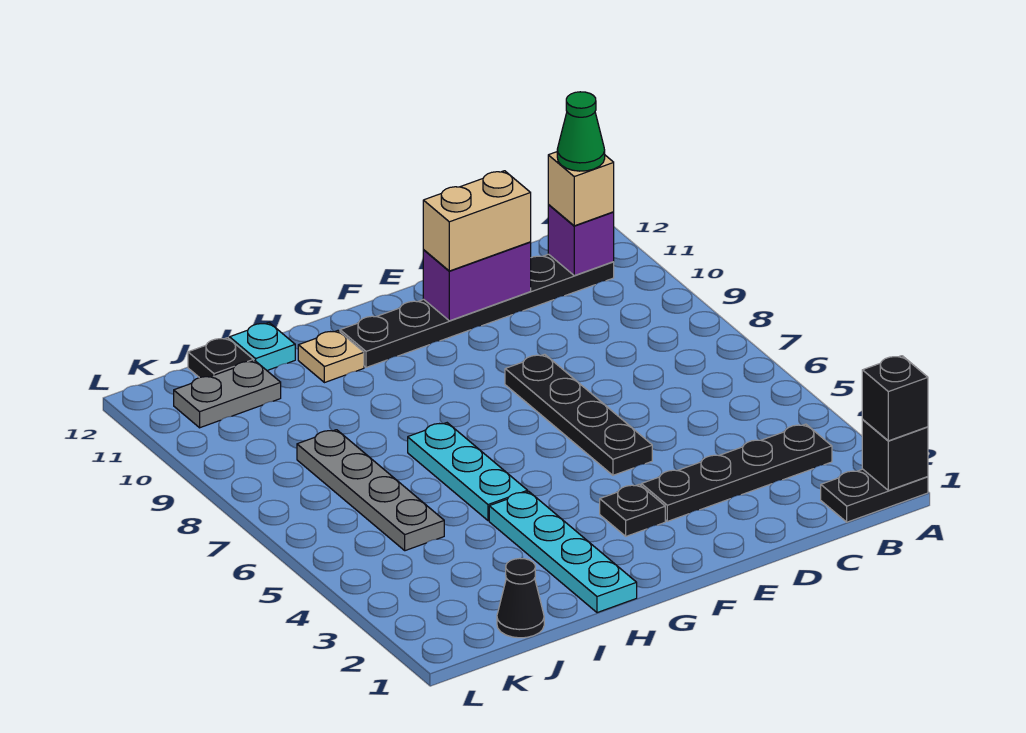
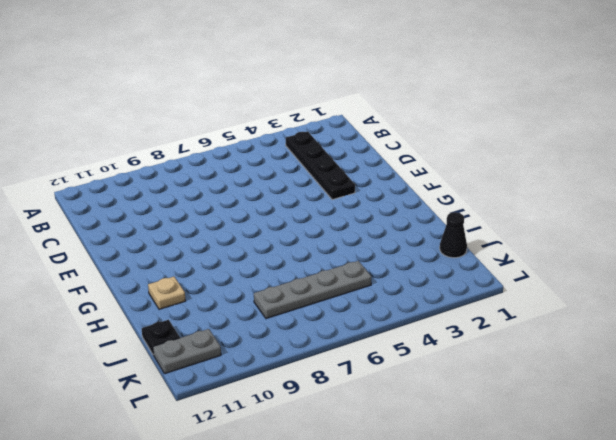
grey 1x2 plate [153,329,221,374] -> grey 1x2 plate turned to [174,361,281,428]
none -> black 1x2 plate [821,469,928,522]
none -> black 1x6 plate [340,254,614,367]
none -> black 1x4 plate [505,354,652,475]

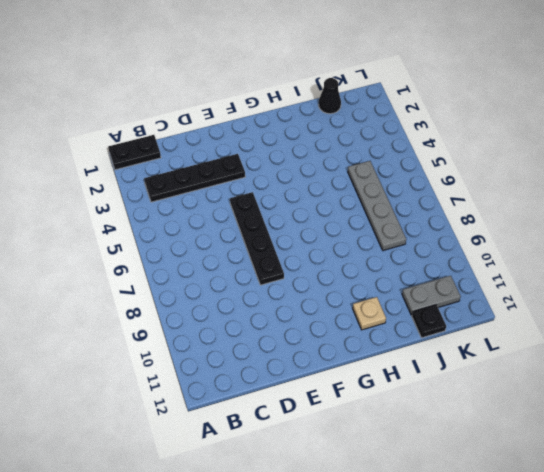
none -> black 1x6 plate [340,254,614,367]
none -> black 1x1 plate [600,484,665,536]
none -> cyan 1x4 plate [489,492,637,613]

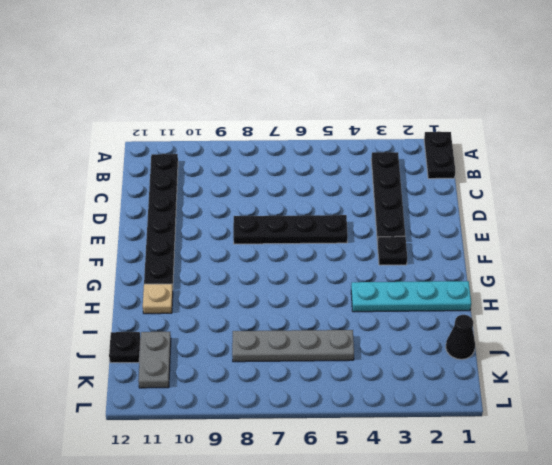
none -> cyan 1x3 plate [408,423,528,521]
none -> cyan 1x1 plate [230,323,295,370]
none -> black 1x1 brick [862,420,928,491]

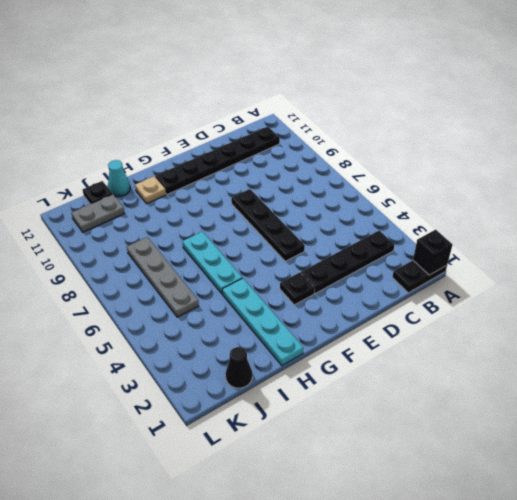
cyan 1x1 cone [108,160,130,196] -> cyan 1x1 plate [230,323,295,370]
none -> purple 1x1 brick [548,205,614,276]
none -> purple 1x2 brick [423,242,531,321]
none -> black 1x1 brick [862,356,928,441]

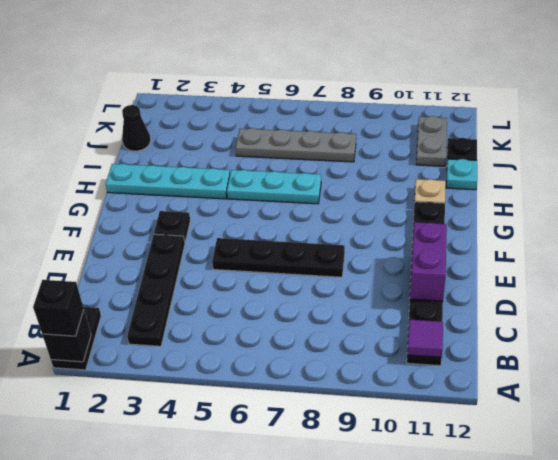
purple 1x1 tile [407,319,443,357] -> purple 1x1 brick [548,205,614,276]
none -> tan 1x1 brick [548,152,614,226]
none -> tan 1x2 brick [423,171,531,271]
none -> green 1x1 cone [557,92,605,171]

